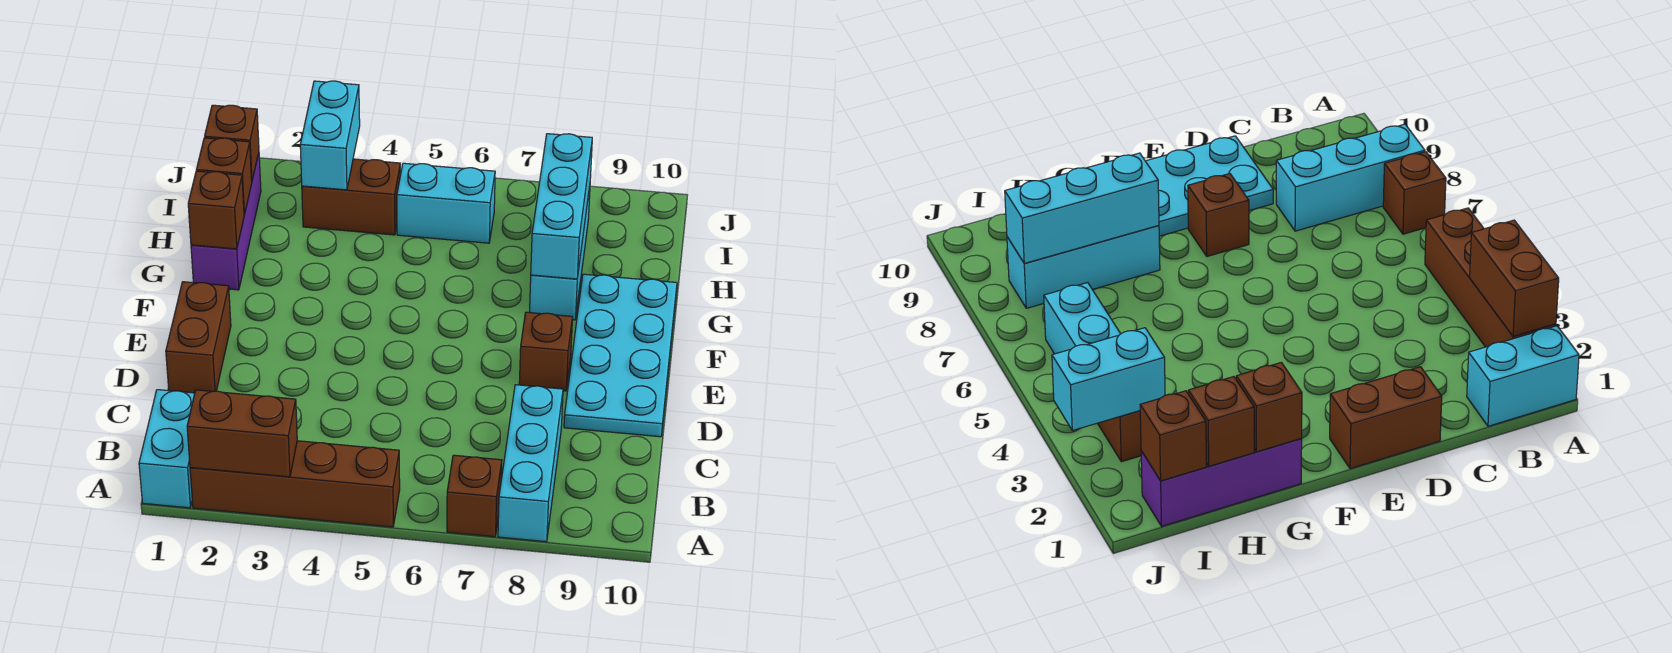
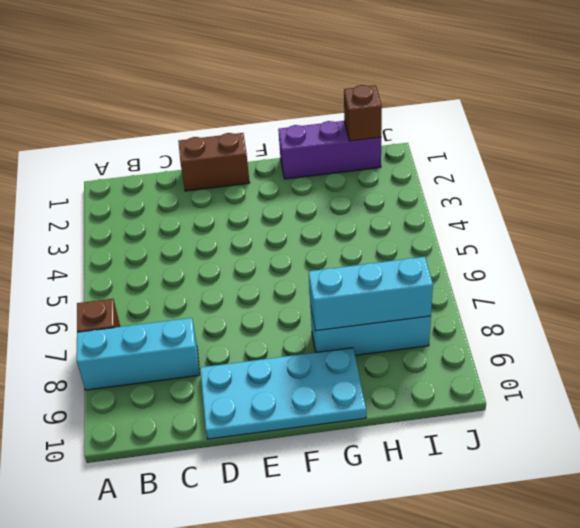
none -> cyan 1x2 brick [139,390,195,508]
none -> brown 1x4 brick [190,441,400,527]
none -> brown 1x1 brick [519,312,573,391]

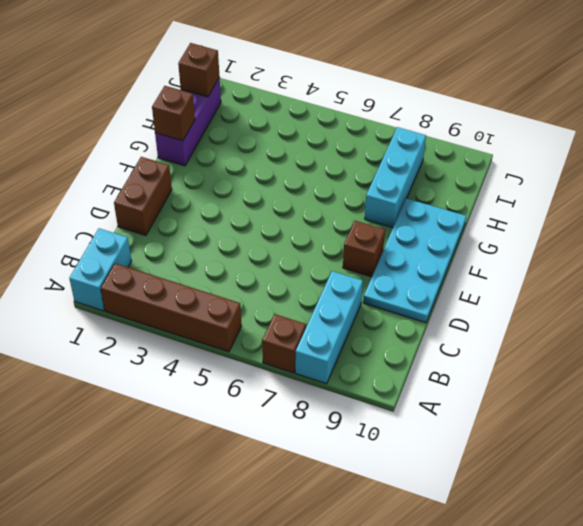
none -> brown 1x2 brick [302,159,400,235]
none -> cyan 1x2 brick [397,163,495,243]
none -> brown 1x2 brick [187,390,297,477]

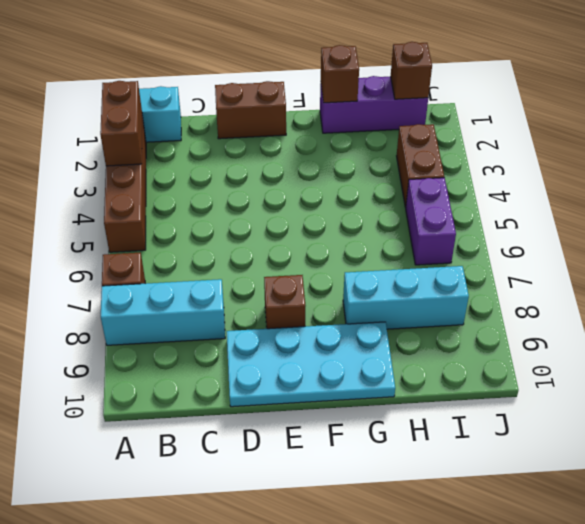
purple 1x2 brick [406,178,456,265] -> cyan 1x2 brick [397,163,495,243]
none -> cyan 1x3 brick [531,134,592,279]
none -> brown 1x1 brick [196,138,252,215]
none -> cyan 1x2 brick [300,81,360,190]

